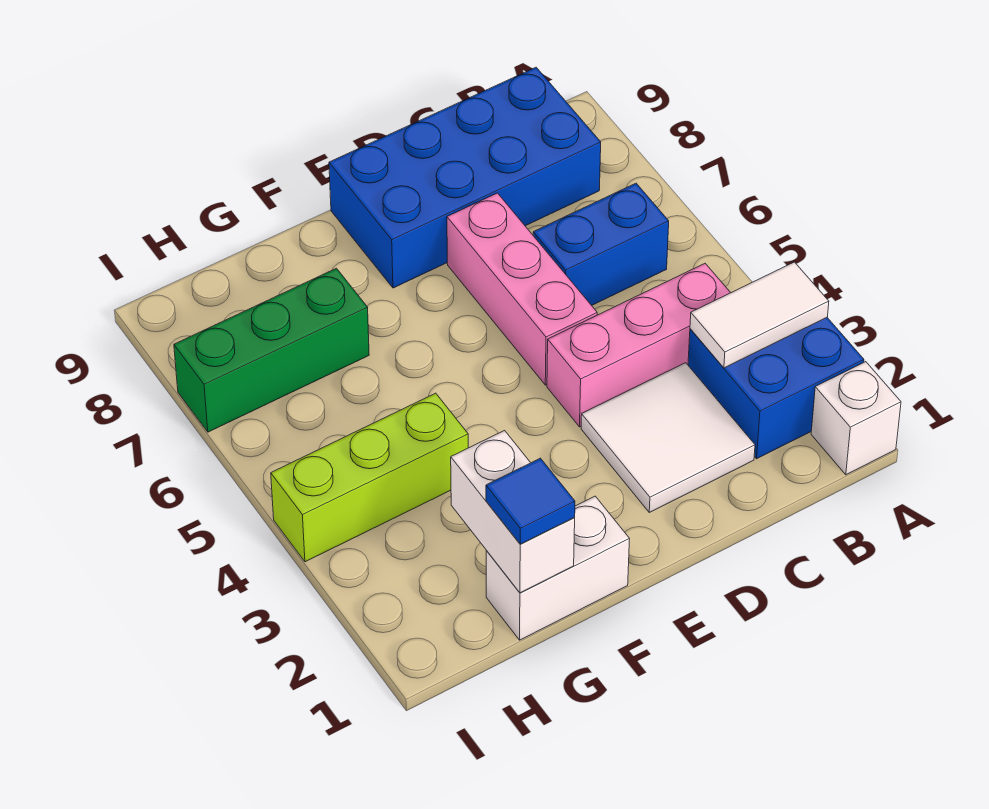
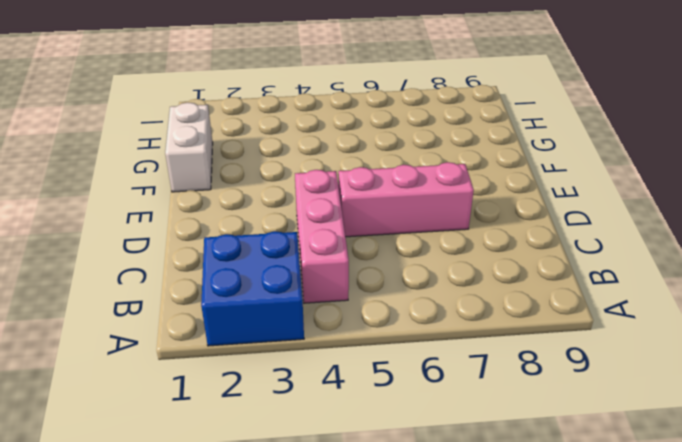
none -> white 1x1 brick [811,362,901,475]
none -> blue 1x2 brick [533,183,669,305]
none -> blue 2x4 brick [329,67,601,288]

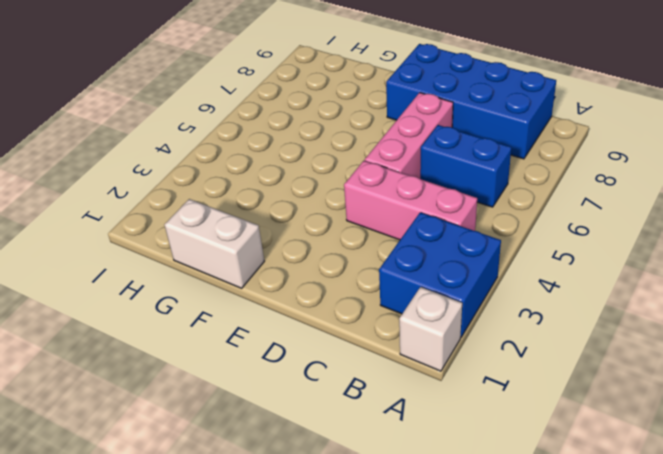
none -> white 2x2 tile [581,363,755,512]
none -> lime 1x3 brick [271,393,468,562]
none -> green 1x3 brick [174,268,369,432]

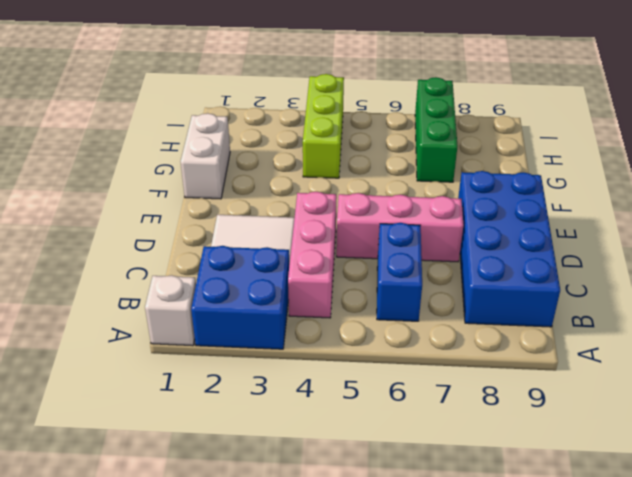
none -> white 1x2 tile [690,262,829,368]
none -> white 1x2 brick [451,431,575,593]
none -> blue 1x1 tile [486,458,575,544]

